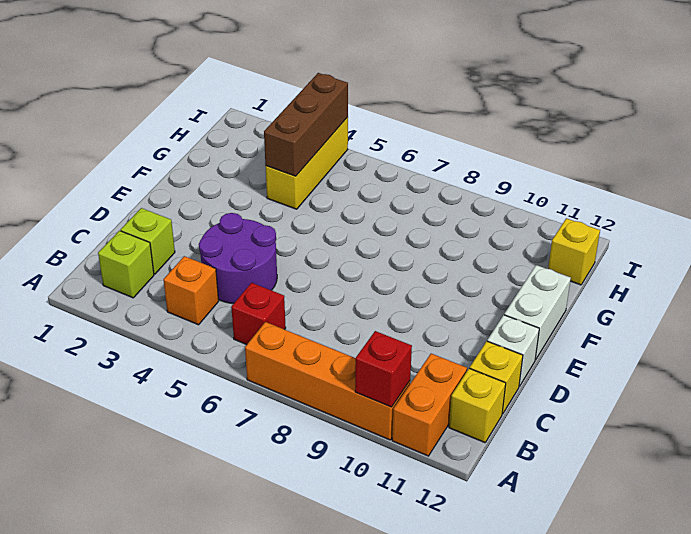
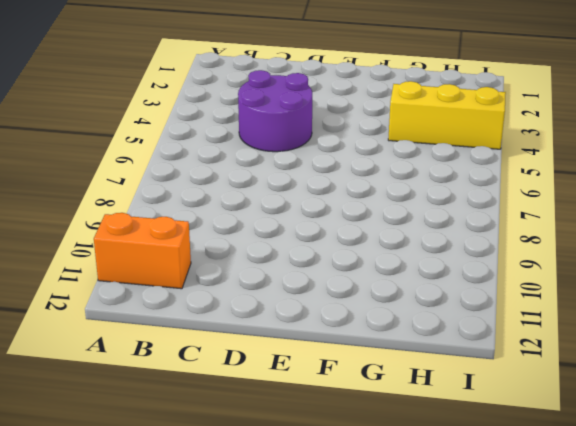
none -> orange 1x4 brick [245,322,410,440]
none -> lime 1x1 brick [98,231,154,298]
none -> orange 1x1 brick [163,256,219,325]

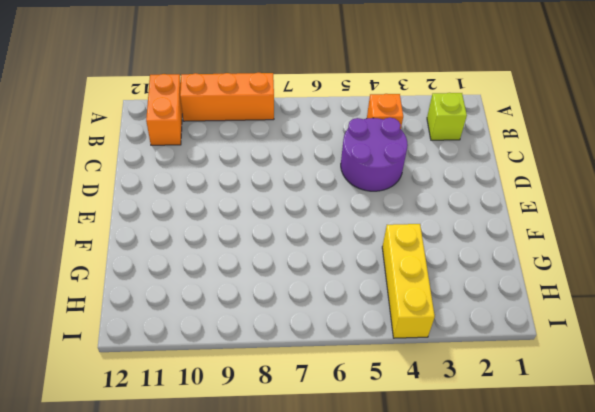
orange 1x3 brick [180,73,274,121] -> orange 1x4 brick [245,322,410,440]
none -> red 1x1 brick [231,283,286,345]
none -> yellow 1x1 brick [449,368,506,443]
none -> lime 1x1 brick [121,208,175,274]

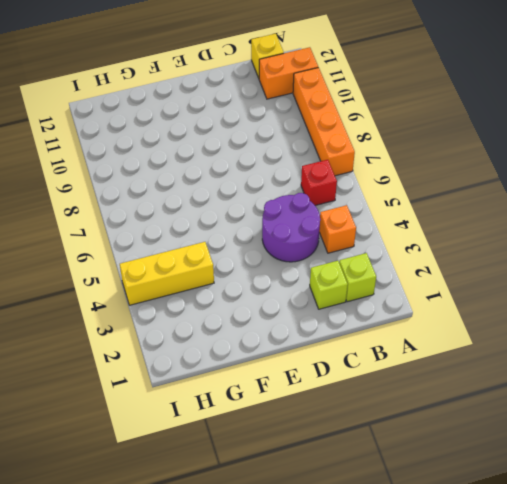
none -> yellow 1x1 brick [470,341,523,414]
none -> white 1x1 brick [487,315,539,386]
none -> white 1x2 brick [504,265,571,360]

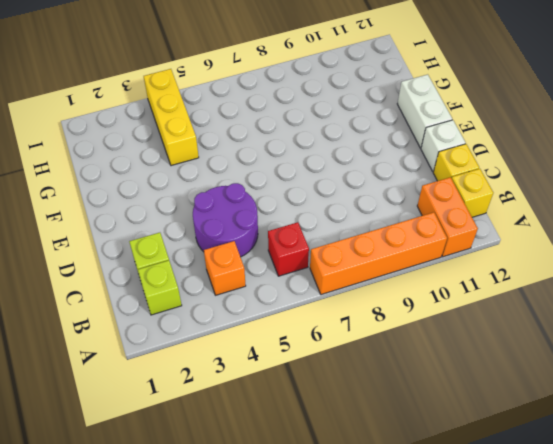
none -> yellow 1x1 brick [548,218,600,285]
none -> red 1x1 brick [355,331,412,407]
none -> brown 1x3 brick [264,73,348,176]

